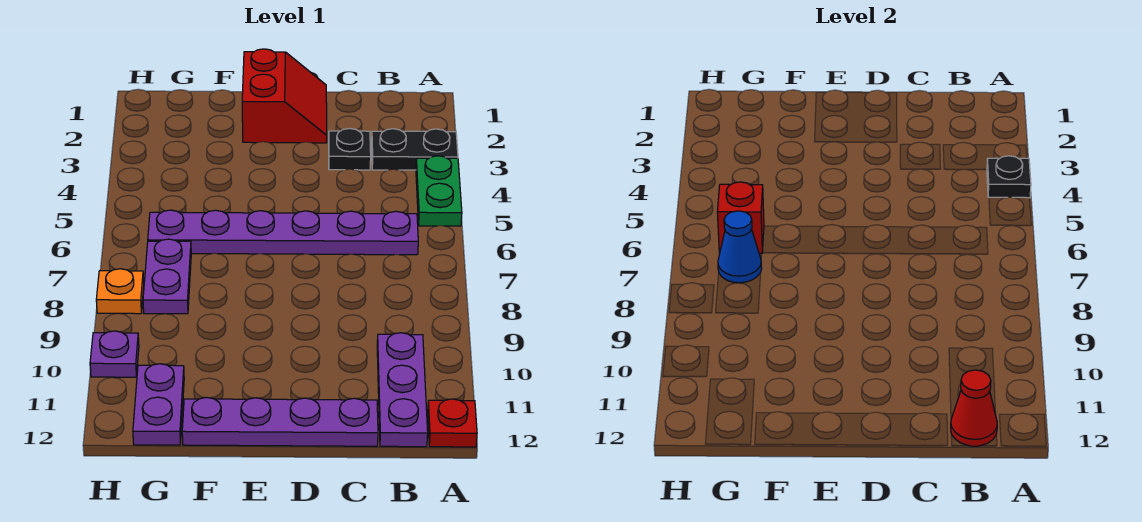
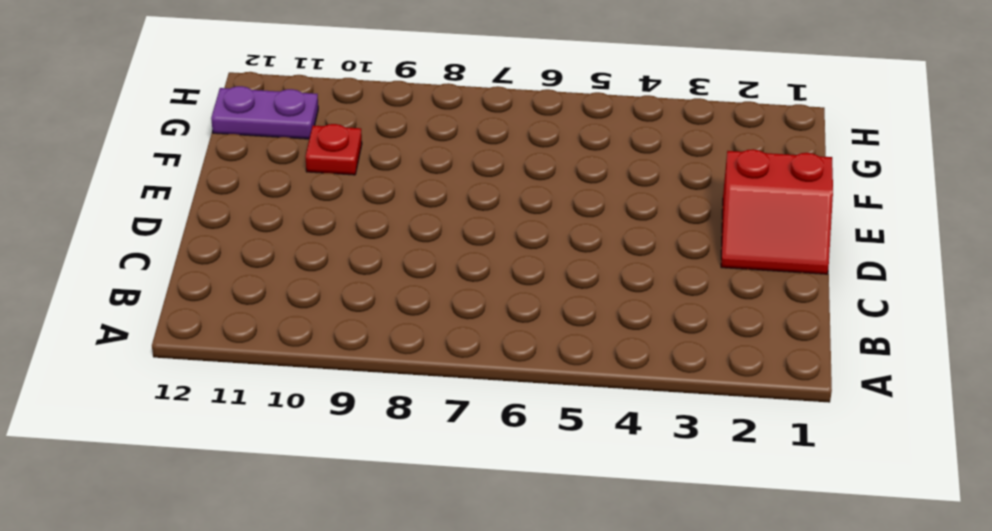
red 1x1 plate [305,124,362,175] -> red 1x1 plate moved to [428,399,477,447]
none -> black 1x2 plate [372,129,458,170]
none -> green 1x2 plate [416,156,462,226]
none -> purple 1x6 plate [148,210,418,255]

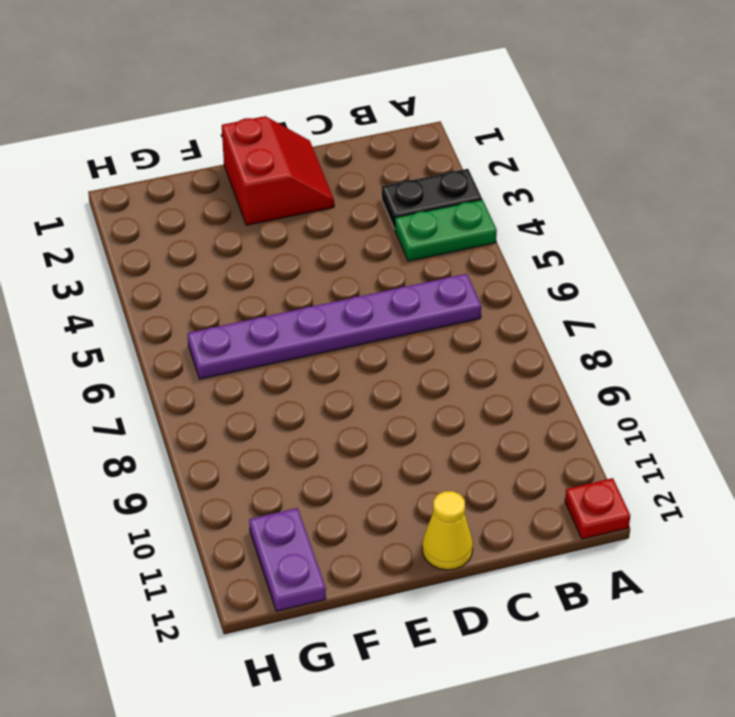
green 1x2 plate [395,200,497,261] -> green 1x2 plate turned to [416,156,462,226]
yellow 1x1 cone [422,491,473,570] -> purple 1x4 plate [182,398,378,446]
none -> purple 1x3 plate [377,333,428,447]
none -> black 1x1 plate [329,128,371,170]
none -> purple 1x2 plate [143,239,191,314]

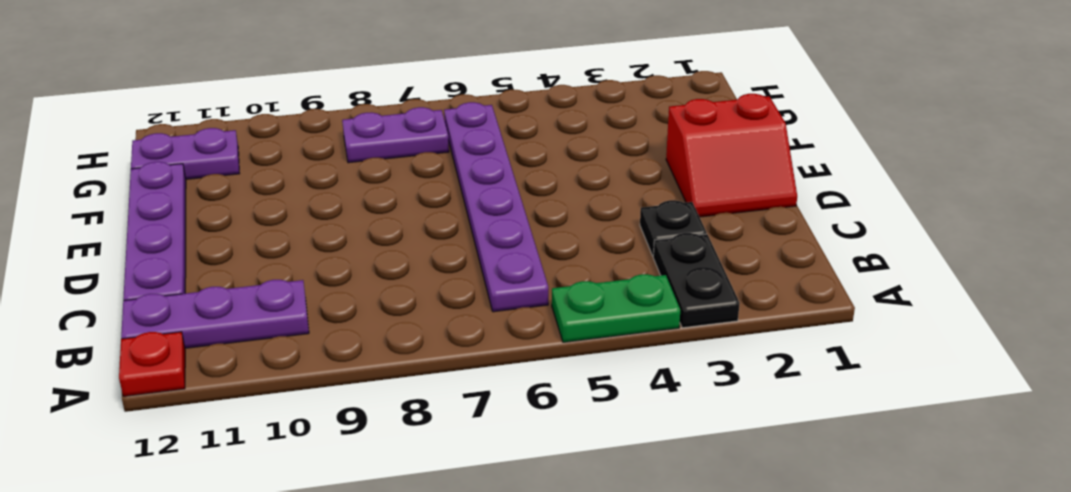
none -> orange 1x1 plate [96,269,144,314]
none -> purple 1x1 plate [90,331,139,377]
none -> black 1x1 plate [987,156,1031,198]

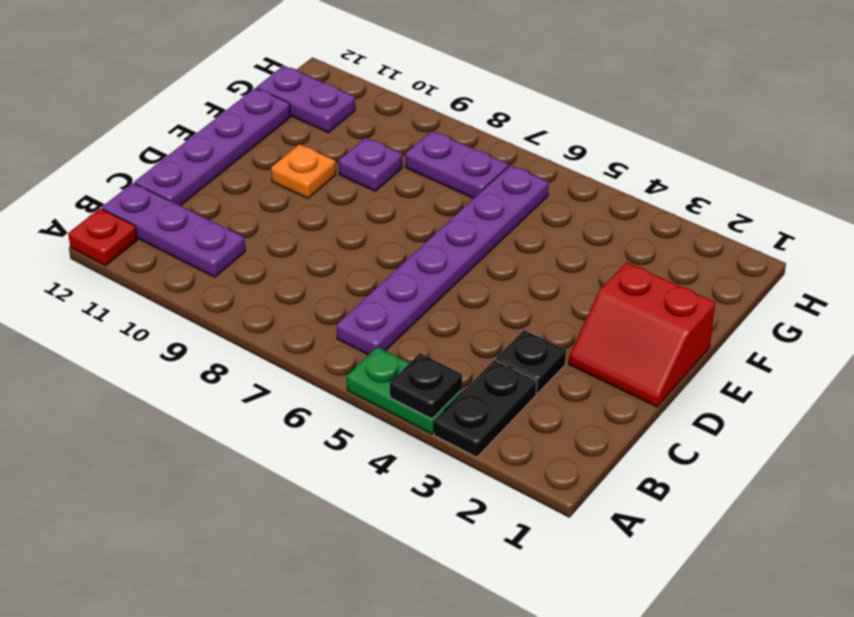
orange 1x1 plate [271,144,336,199] -> orange 1x1 plate moved to [96,269,144,314]
purple 1x1 plate [339,138,402,191] -> purple 1x1 plate moved to [90,331,139,377]
none -> red 1x1 cone [951,370,997,447]
none -> red 1x1 brick [717,182,764,254]
none -> blue 1x1 cone [718,211,762,283]

